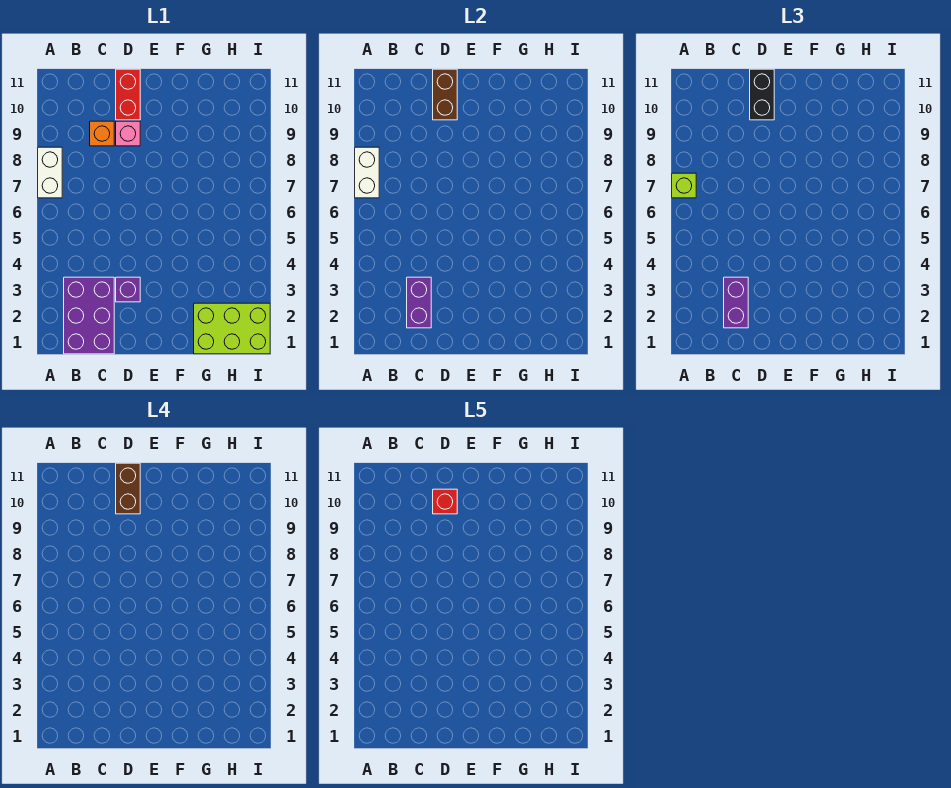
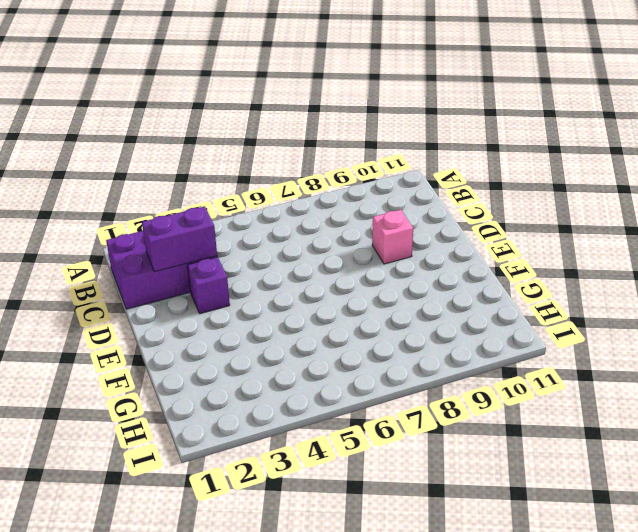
none -> white 1x2 brick [38,147,62,198]
none -> orange 1x1 brick [90,121,114,146]
none -> red 1x2 brick [116,69,140,120]

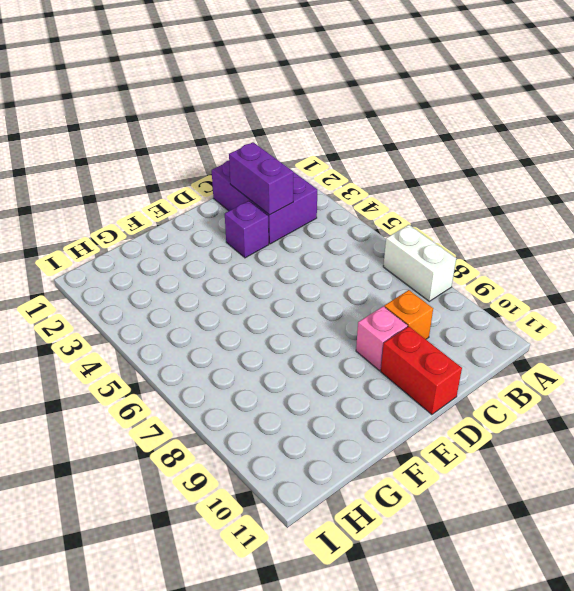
none -> lime 2x3 brick [194,303,270,354]
none -> white 1x2 brick [355,147,379,198]
none -> brown 1x2 brick [433,69,457,120]

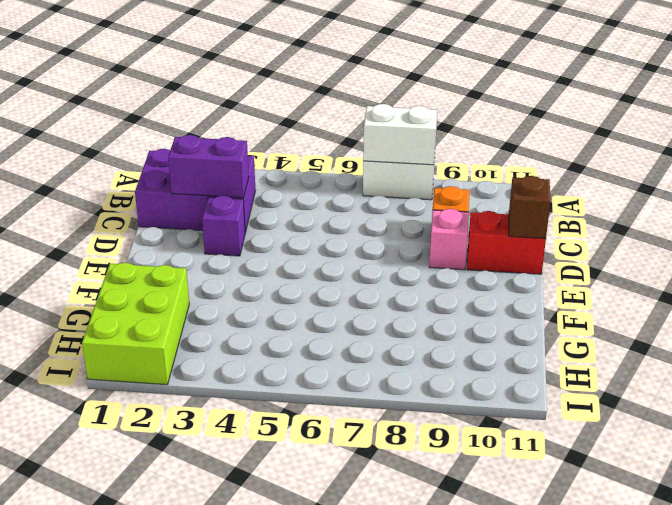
brown 1x1 brick [509,176,550,239] -> brown 1x2 brick [433,69,457,120]
none -> lime 1x1 brick [672,173,696,198]
none -> purple 1x2 brick [724,277,748,328]
none -> black 1x2 brick [750,69,774,120]

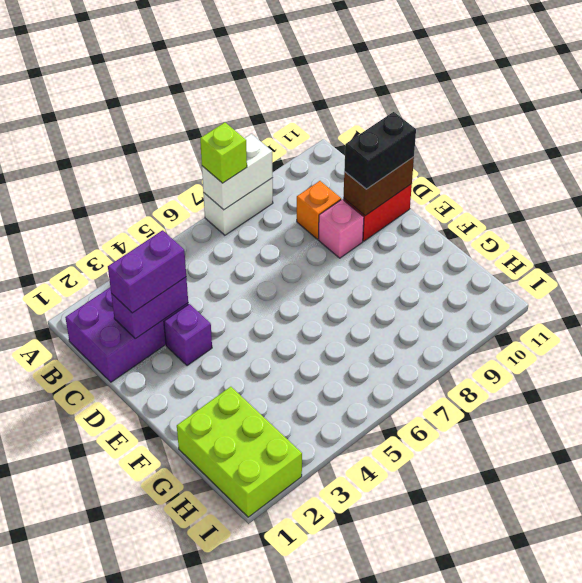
none -> brown 1x2 brick [116,463,140,514]
none -> red 1x1 brick [433,489,457,514]

